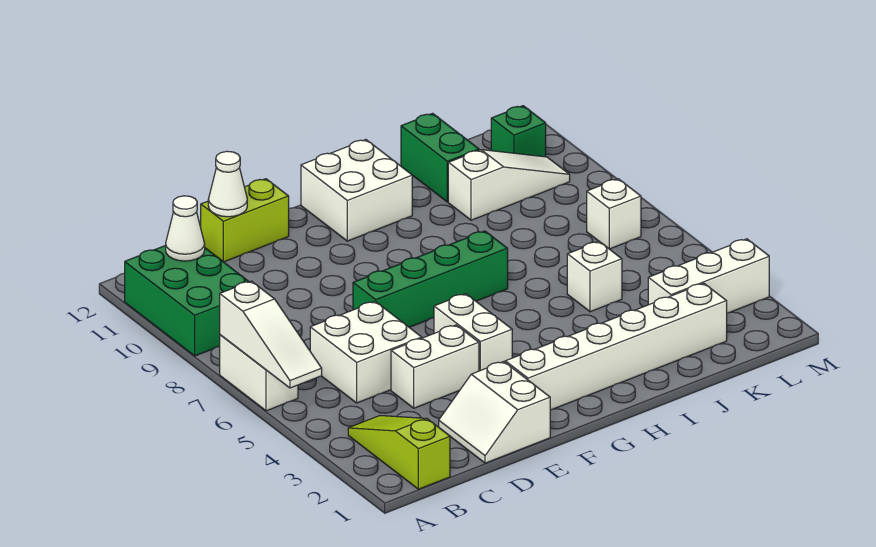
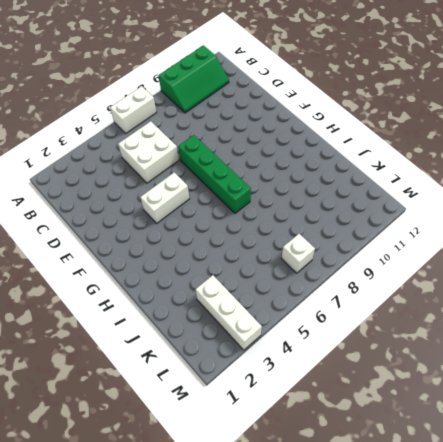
green 2x3 slope [158,45,229,113] -> green 2x3 brick [125,245,249,356]
none -> lime 1x3 slope [348,416,450,489]
none -> white 2x2 slope [439,362,550,463]
none -> white 1x2 brick [391,325,479,408]

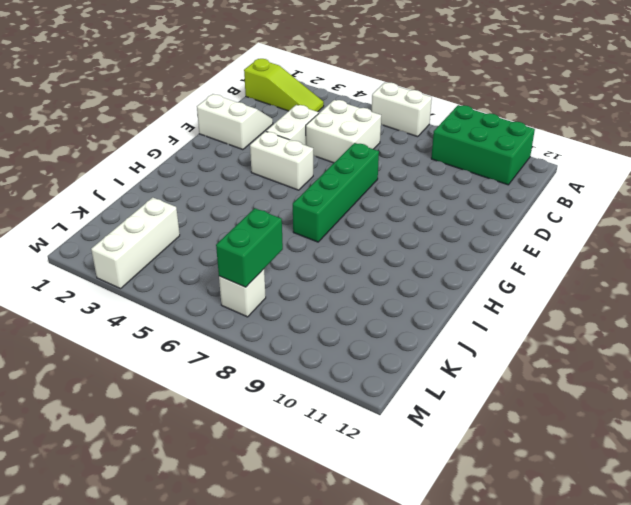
green 1x2 brick [216,208,283,287] -> green 1x2 brick turned to [401,113,479,202]
none -> lime 1x2 brick [201,179,289,262]
none -> white 1x6 brick [505,283,727,410]
none -> white 2x2 brick [301,140,412,241]

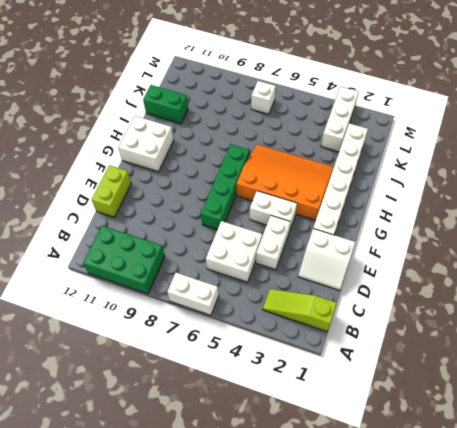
orange 3x4 slope [236,144,334,220] -> none
none -> white 1x1 brick [567,242,622,312]
none -> white 1x3 slope [448,150,570,220]
none -> green 1x1 brick [491,106,546,157]

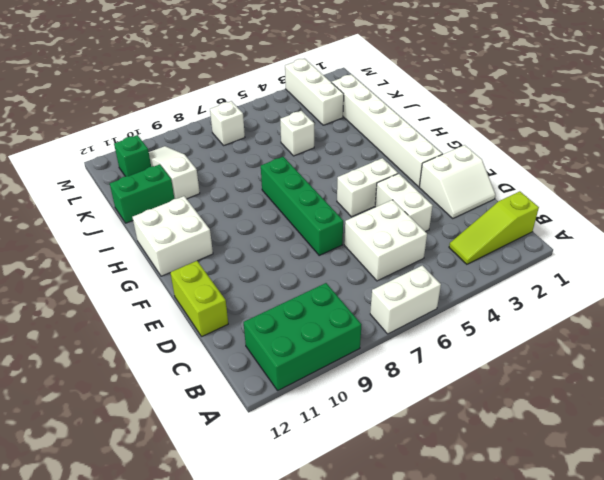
none -> white 1x3 slope [220,281,322,388]
none -> white 1x1 cone [166,196,205,261]
none -> white 1x1 cone [208,151,247,217]

